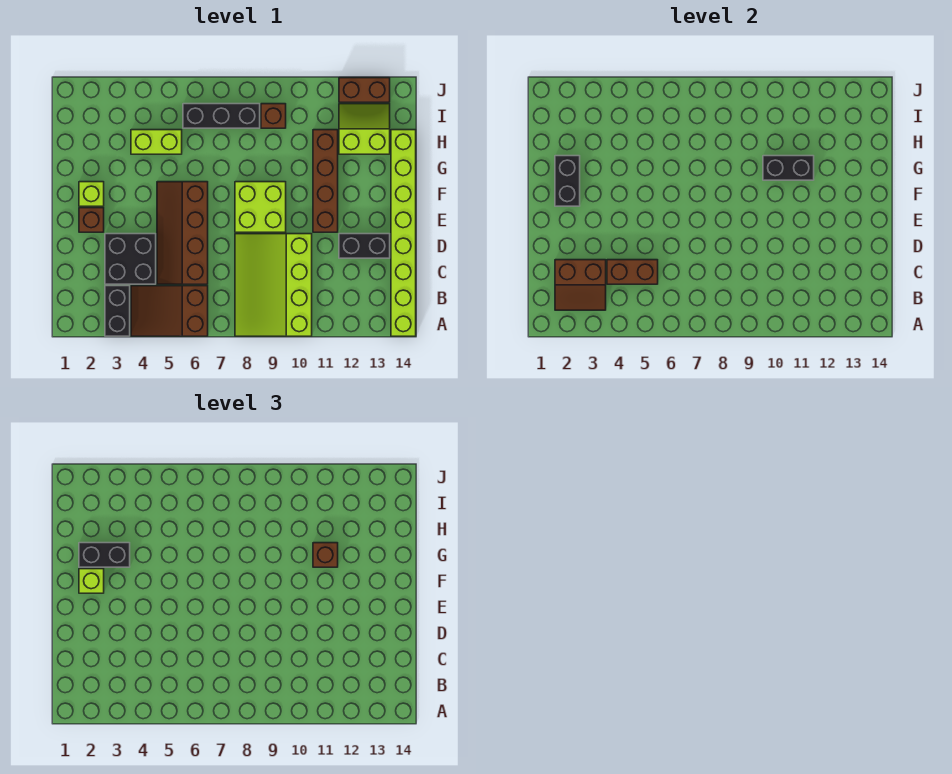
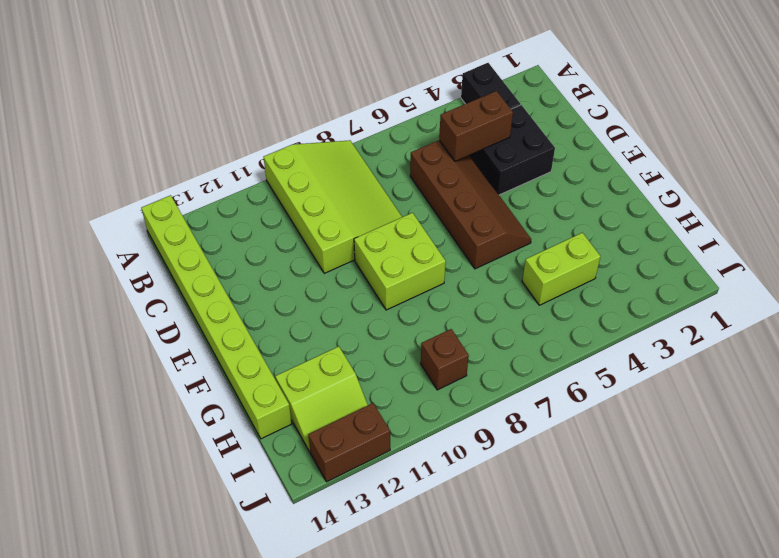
none -> brown 2x3 slope [131,286,208,336]
none -> black 1x2 brick [339,234,390,258]
none -> brown 1x1 brick [79,208,104,232]

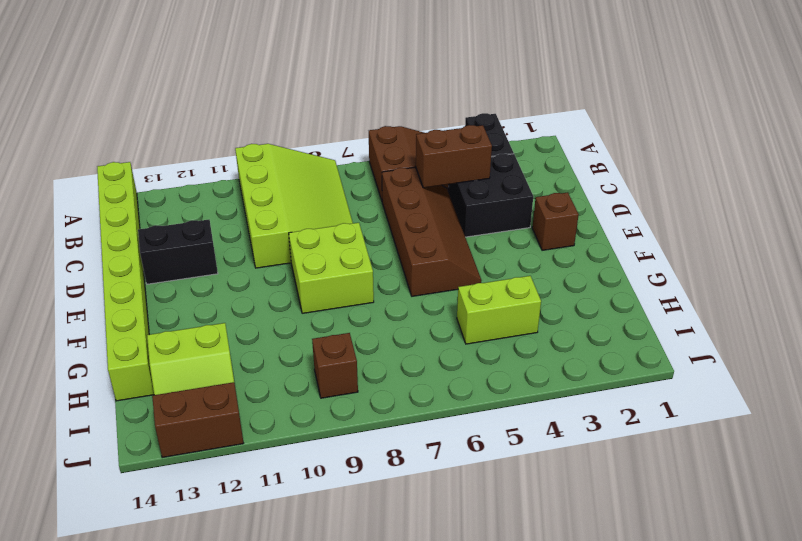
none -> brown 1x4 brick [313,130,338,232]
none -> lime 1x1 brick [79,182,104,206]
none -> black 1x3 brick [183,104,260,128]

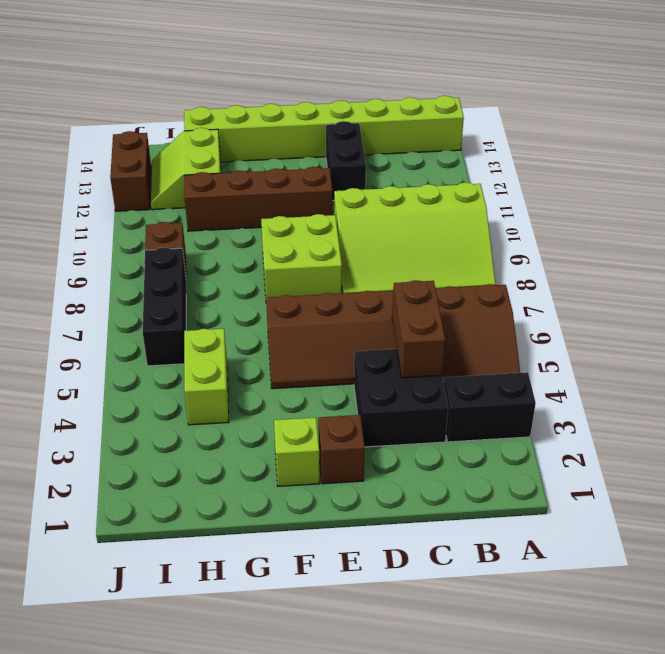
none -> brown 2x2 slope [555,260,606,310]
none -> black 1x2 brick [555,156,580,206]
none -> black 1x2 brick [763,156,814,180]

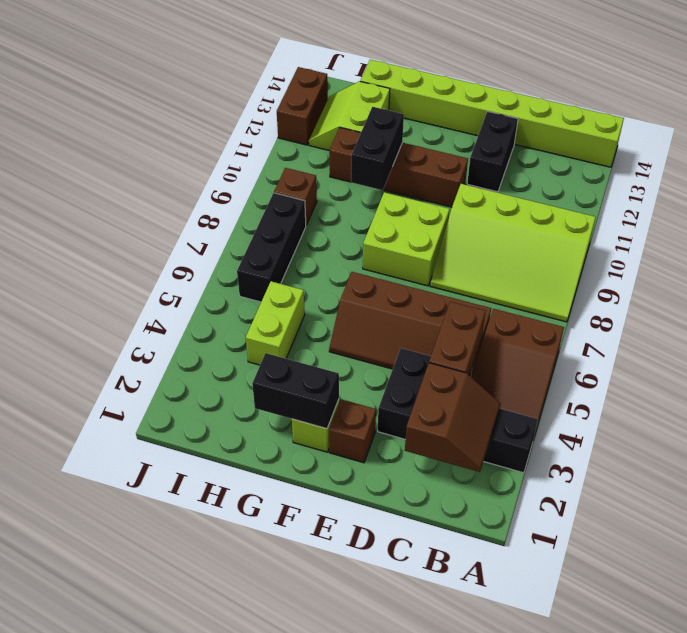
none -> lime 1x1 brick [79,569,104,593]
none -> black 1x2 brick [79,543,130,567]
none -> brown 1x1 brick [313,543,338,567]

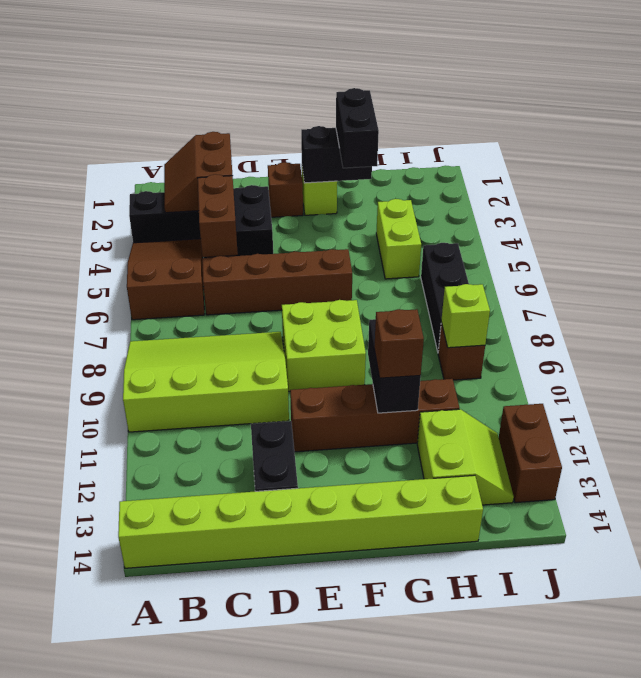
lime 1x1 brick [441,284,490,348] -> lime 1x1 brick moved to [79,569,104,593]

